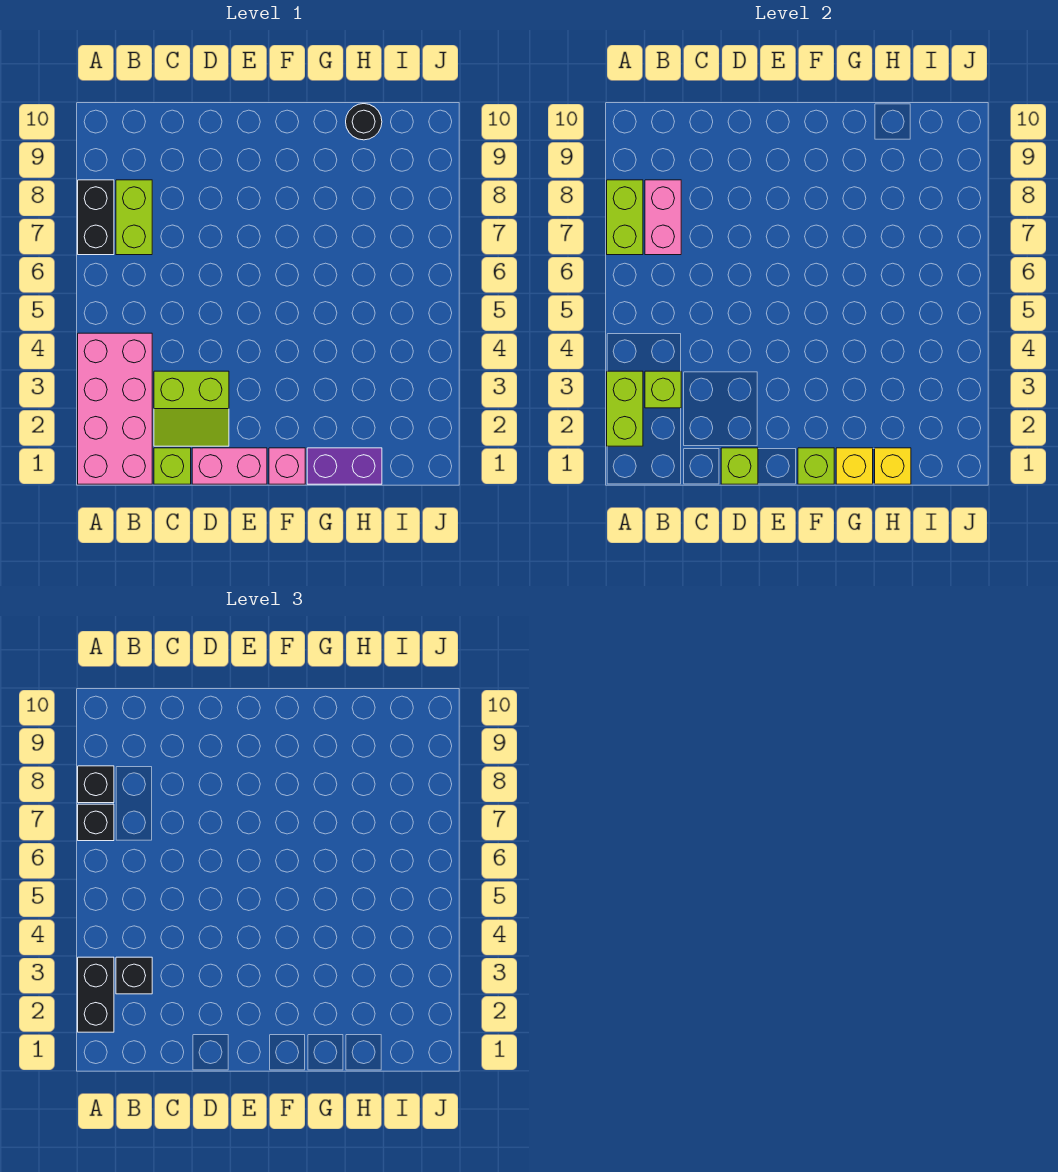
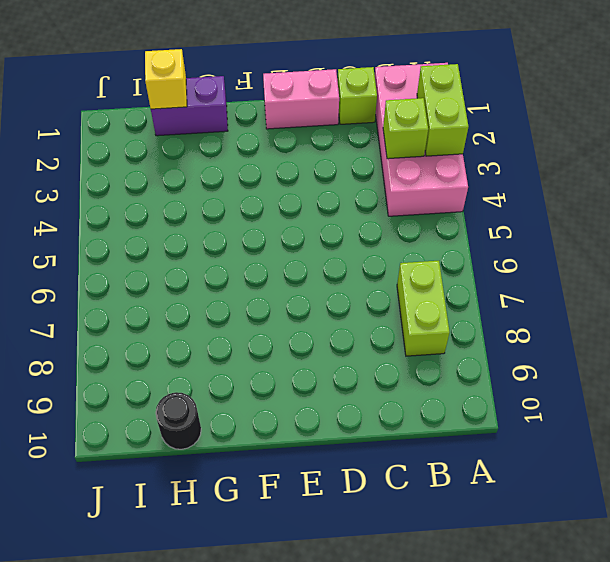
none -> black 1x2 brick [78,180,114,255]
none -> lime 2x2 slope [154,371,229,446]
none -> pink 1x1 brick [269,448,305,484]

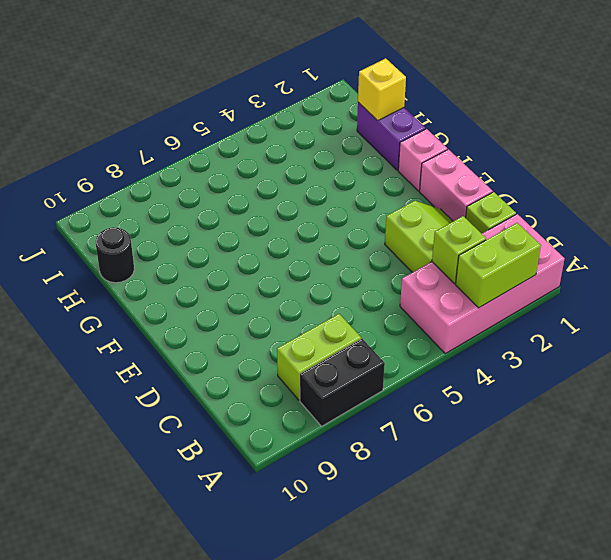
none -> lime 1x2 brick [607,180,643,255]
none -> pink 1x2 brick [645,180,681,255]
none -> lime 1x1 brick [721,448,758,484]

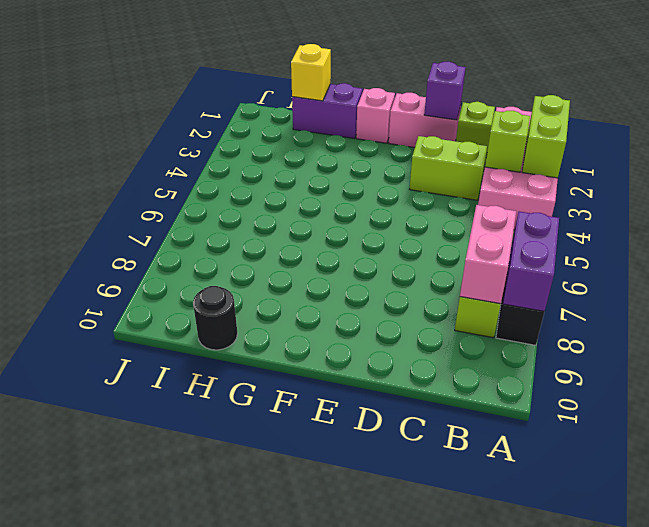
purple 1x2 brick [503,212,559,311] -> lime 1x2 brick [607,180,643,255]
purple 1x1 brick [424,62,466,120] -> lime 1x1 brick [721,448,758,484]
none -> lime 1x1 brick [798,448,834,484]
none -> yellow 1x1 brick [836,448,873,484]
none -> black 1x2 brick [78,957,114,1032]

